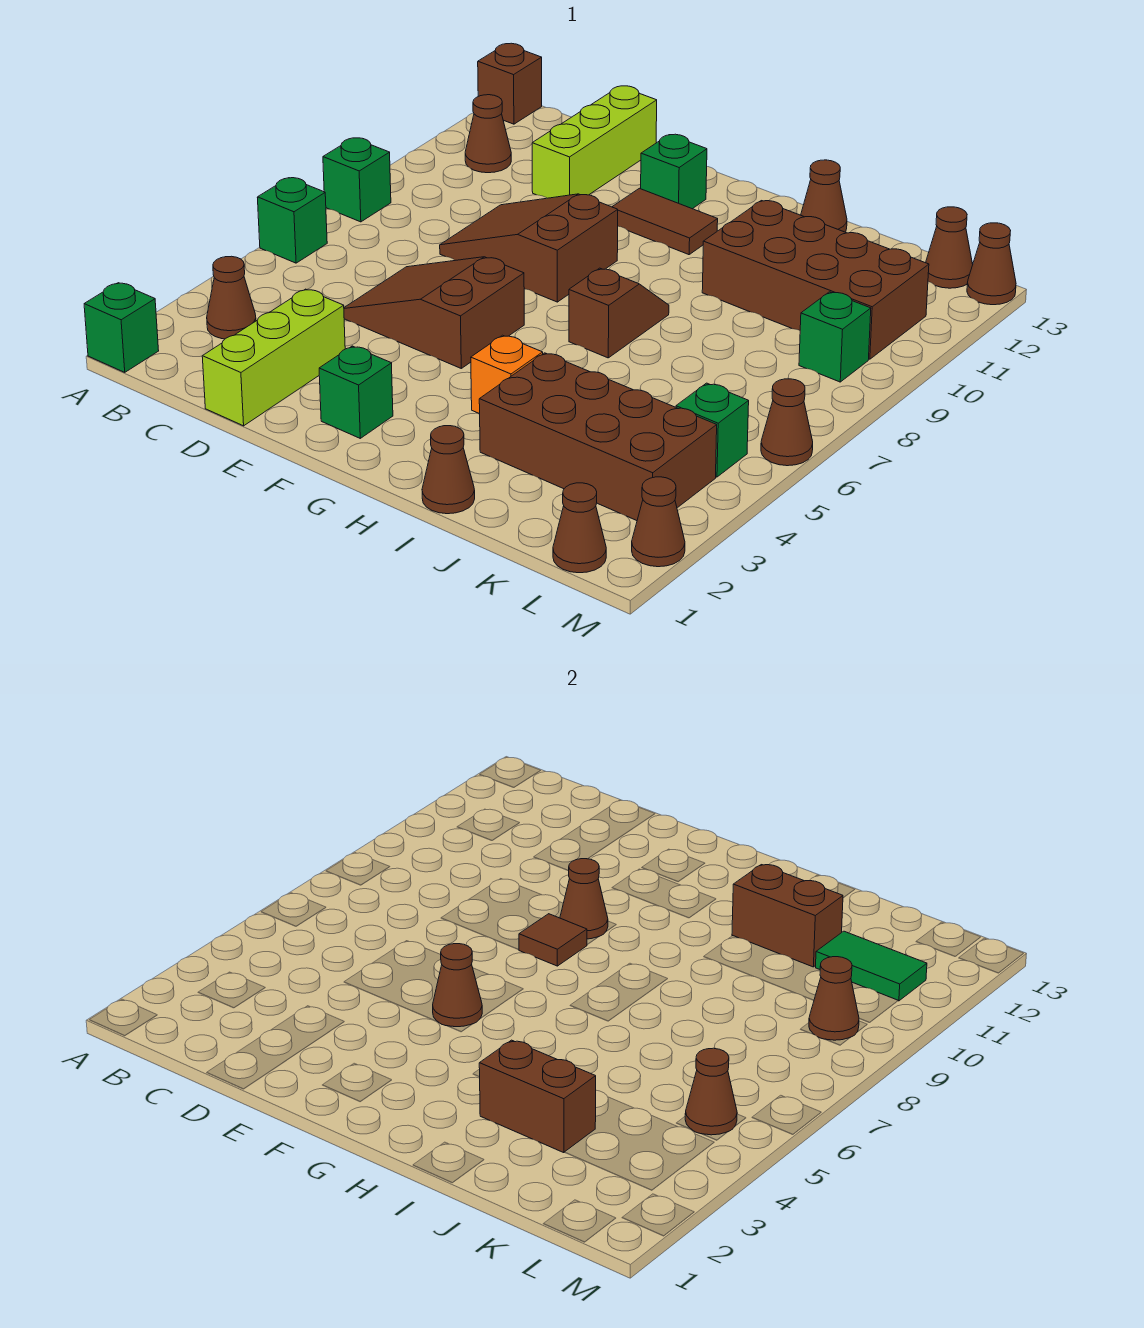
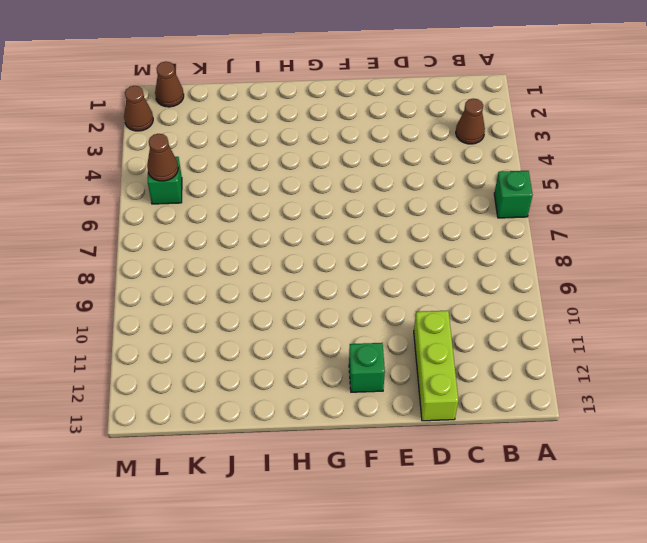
none -> green 1x1 brick [84,283,159,372]
none -> green 1x1 brick [323,138,391,222]
none -> brown 1x1 brick [478,43,542,124]
none -> brown 1x1 cone [465,95,511,173]

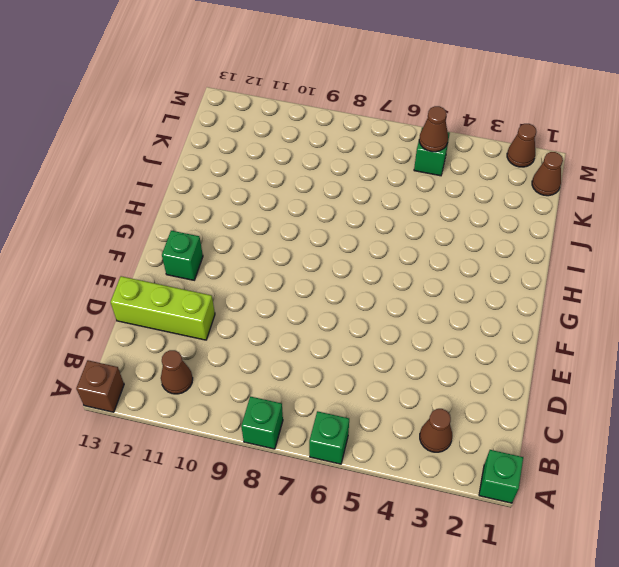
none -> lime 1x3 brick [202,289,345,426]
none -> brown 2x3 slope [344,257,524,368]
none -> brown 2x3 slope [440,194,618,302]
none -> green 1x1 brick [319,346,393,438]

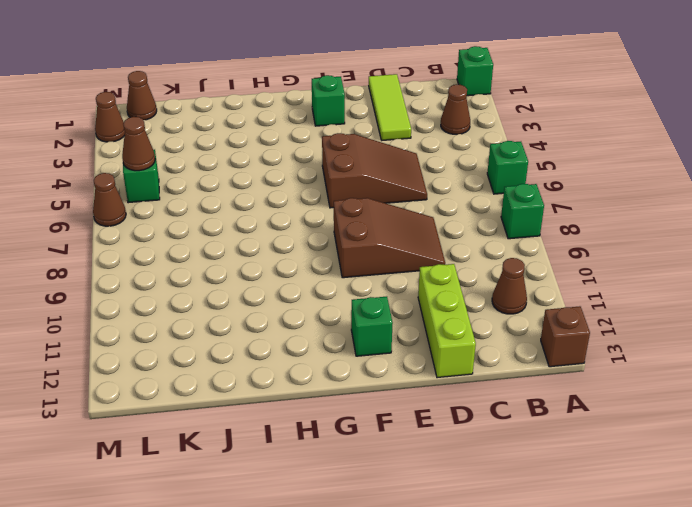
lime 1x3 tile [369,74,411,140] -> lime 1x3 brick [202,289,345,426]
none -> brown 1x2 tile [612,188,718,255]
none -> orange 1x1 brick [471,335,543,414]
none -> brown 1x2 slope [569,268,669,358]
none -> brown 1x1 cone [422,426,475,514]

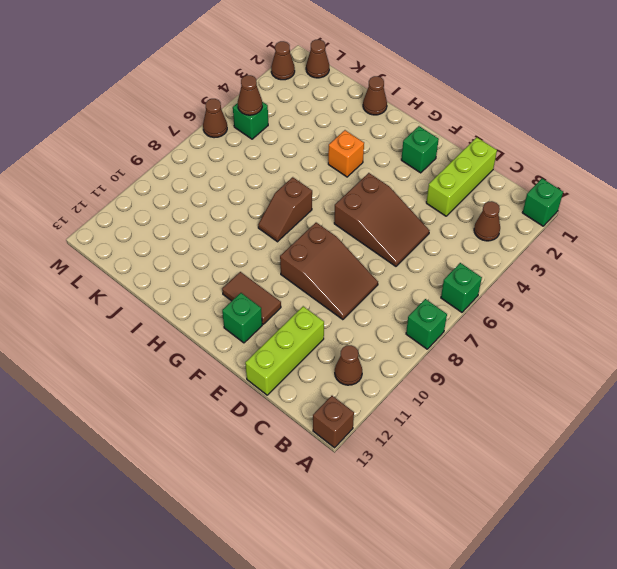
none -> brown 2x4 brick [479,353,717,521]
none -> brown 2x4 brick [702,201,929,359]
none -> brown 1x1 cone [801,160,847,232]
none -> green 1x1 brick [799,292,871,382]

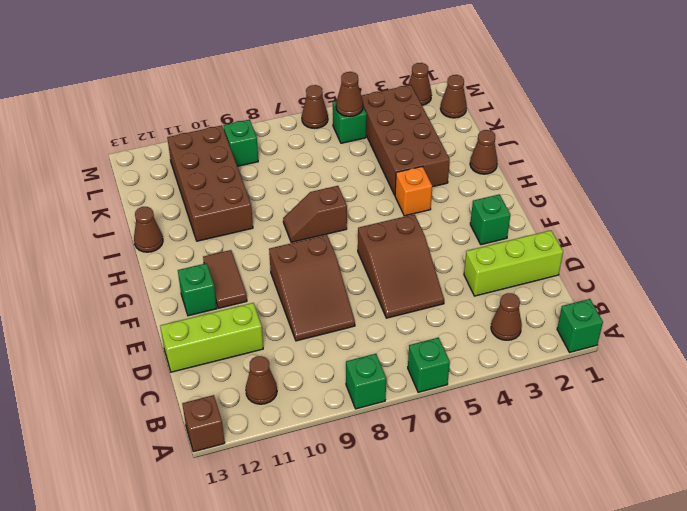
none -> brown 1x1 cone [926,207,973,288]
none -> brown 1x1 cone [967,223,1016,305]
none -> brown 1x1 cone [433,944,482,1027]
none -> brown 1x1 tile [519,914,587,966]

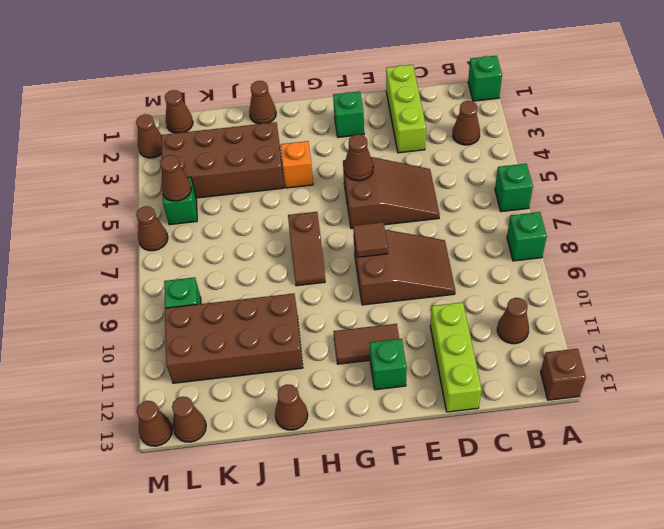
none -> brown 1x1 cone [560,859,608,939]
none -> brown 1x2 brick [479,1040,596,1153]
none -> brown 1x2 brick [732,865,843,967]
none -> green 1x2 tile [816,931,927,1001]

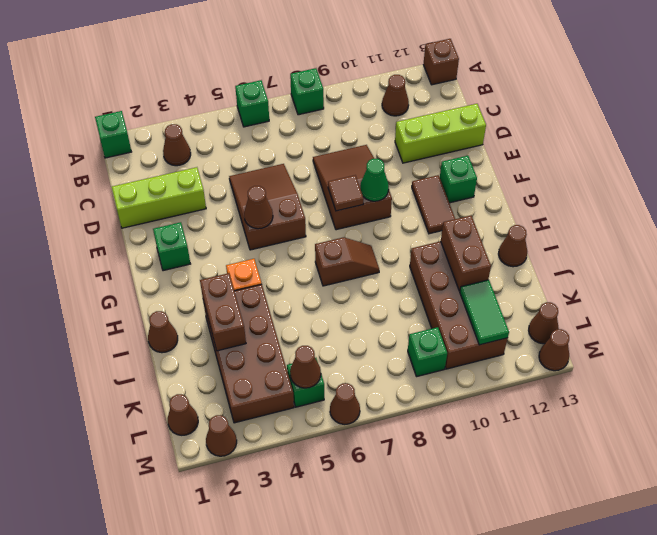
green 1x1 cone [360,159,389,201] -> brown 1x1 cone [560,859,608,939]
none -> brown 1x1 cone [809,957,859,1040]

